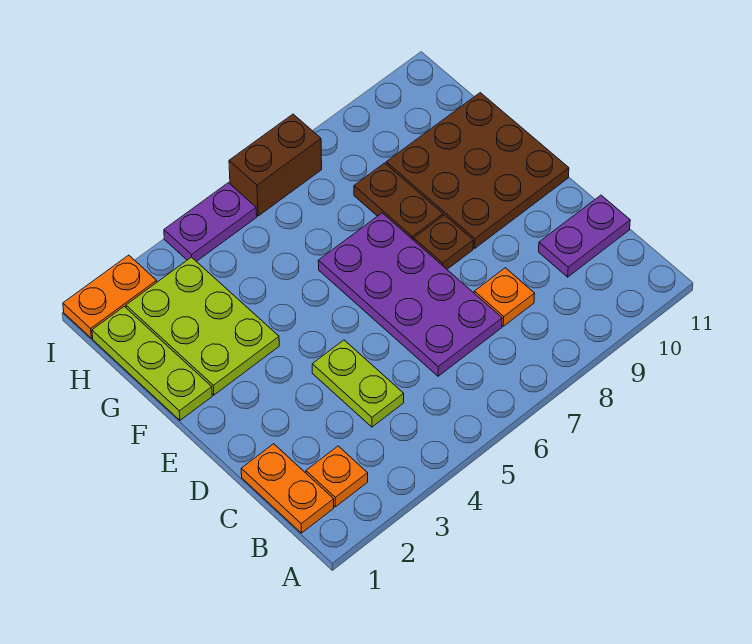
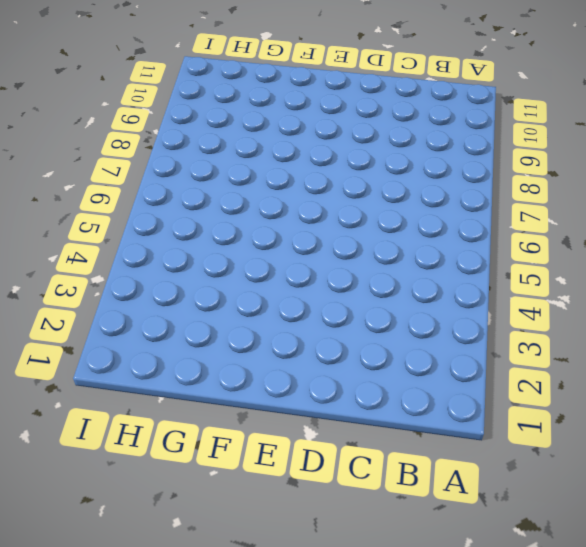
none -> orange 1x2 plate [241,444,334,533]
none -> orange 1x1 plate [306,446,368,507]
none -> lime 1x2 plate [312,340,404,427]

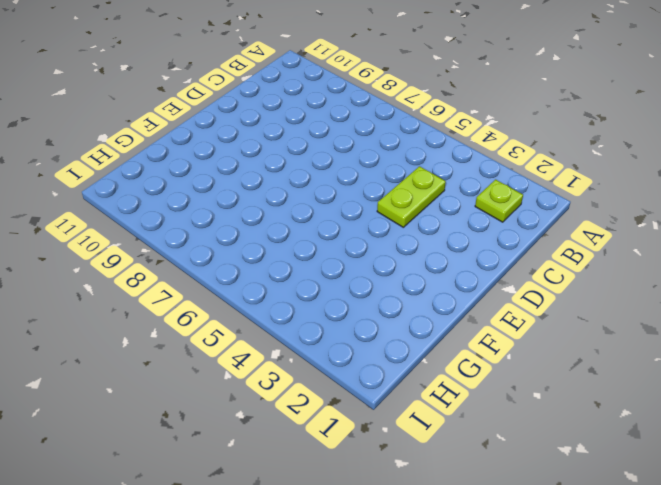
lime 1x1 plate [475,180,523,222] -> orange 1x1 plate [306,446,368,507]
none -> orange 1x2 plate [241,444,334,533]
none -> purple 2x4 plate [318,213,502,376]
none -> orange 1x1 plate [474,268,535,326]

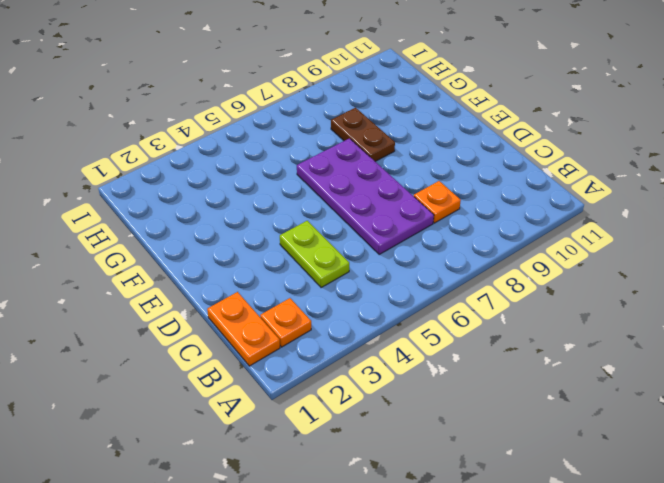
none -> purple 1x2 plate [539,195,630,277]
none -> brown 1x1 plate [414,215,473,269]
none -> brown 3x3 plate [386,93,569,248]

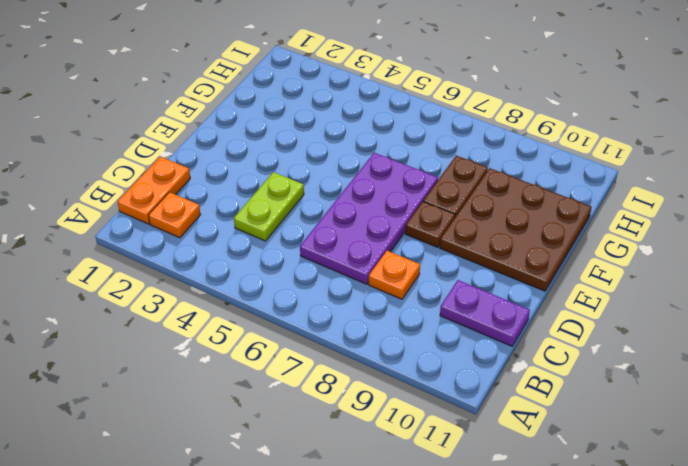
none -> lime 1x3 plate [92,306,212,420]
none -> lime 2x3 plate [126,257,279,395]
none -> orange 1x2 plate [63,255,157,338]

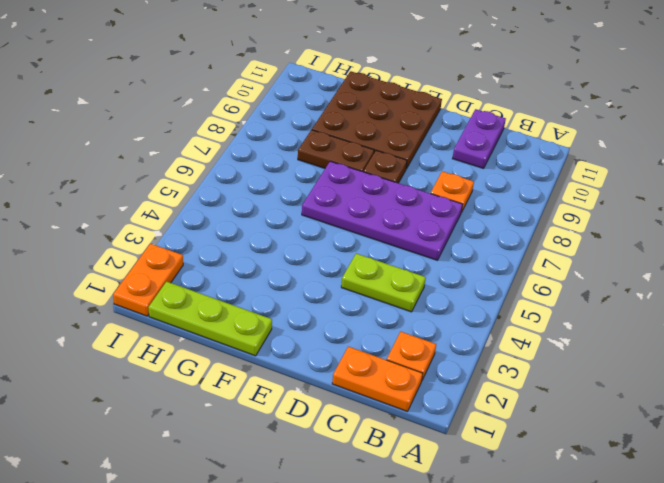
none -> lime 2x3 plate [126,257,279,395]
none -> purple 1x2 plate [164,183,257,262]
none -> brown 1x2 brick [229,114,322,216]

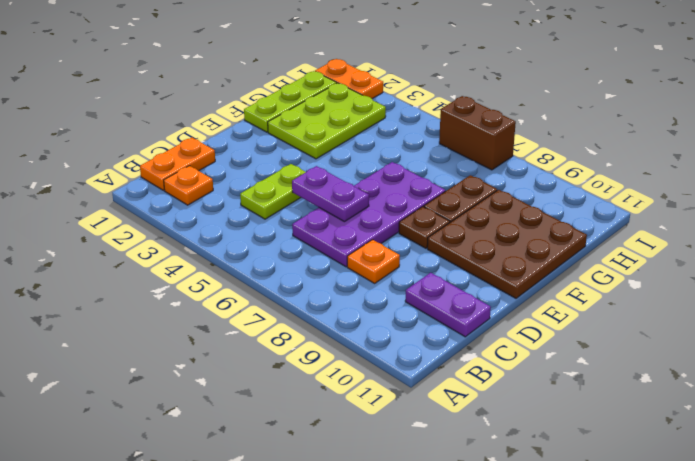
purple 1x2 plate [292,166,369,222] -> purple 1x2 plate moved to [164,183,257,262]

